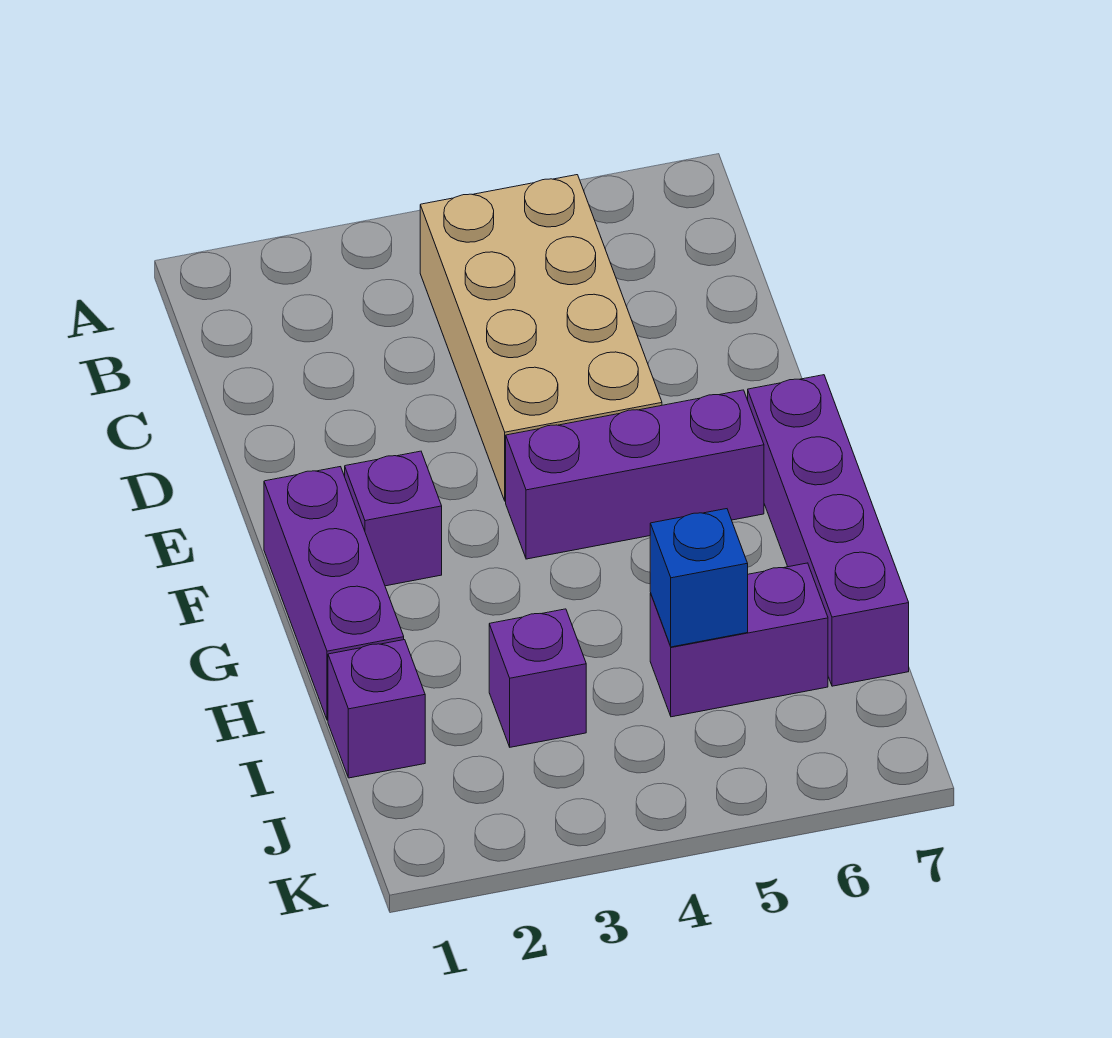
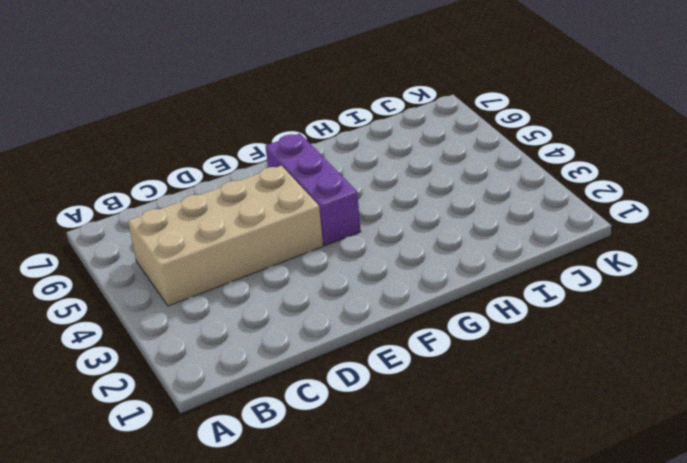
none -> purple 1x3 brick [264,467,404,720]
none -> purple 1x1 brick [345,451,442,586]

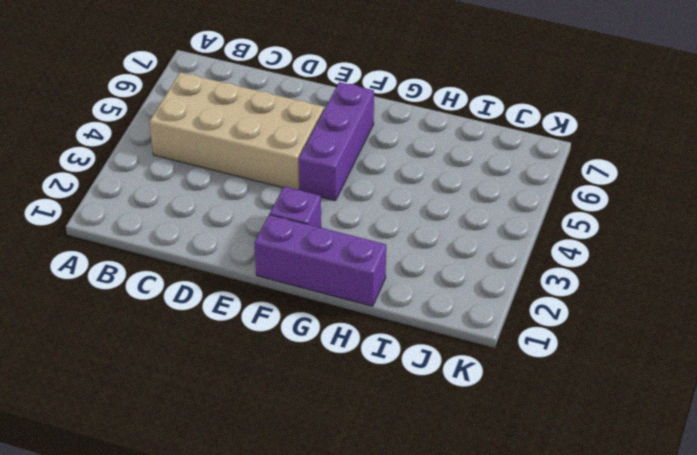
none -> purple 1x4 brick [748,375,909,686]
none -> purple 1x1 brick [328,640,425,778]

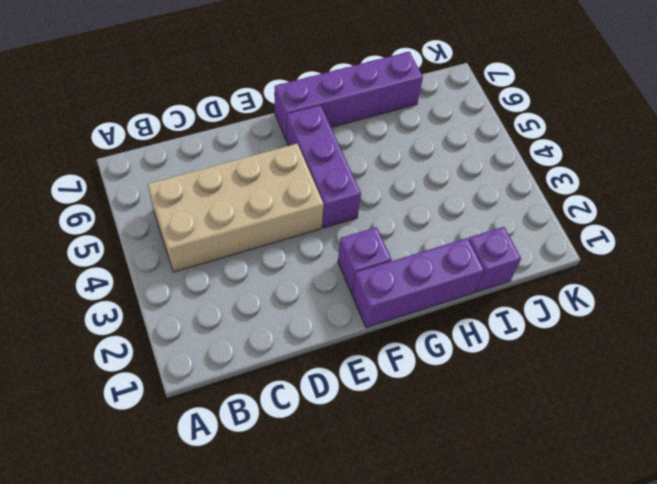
none -> purple 1x1 brick [489,609,586,747]
none -> purple 1x2 brick [650,563,828,717]

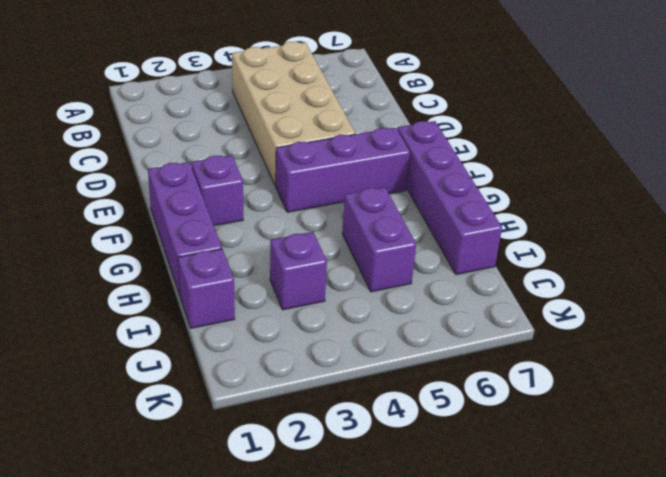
purple 1x2 brick [342,187,416,292] -> purple 1x2 brick turned to [650,563,828,717]
none -> blue 1x1 brick [650,509,748,647]

